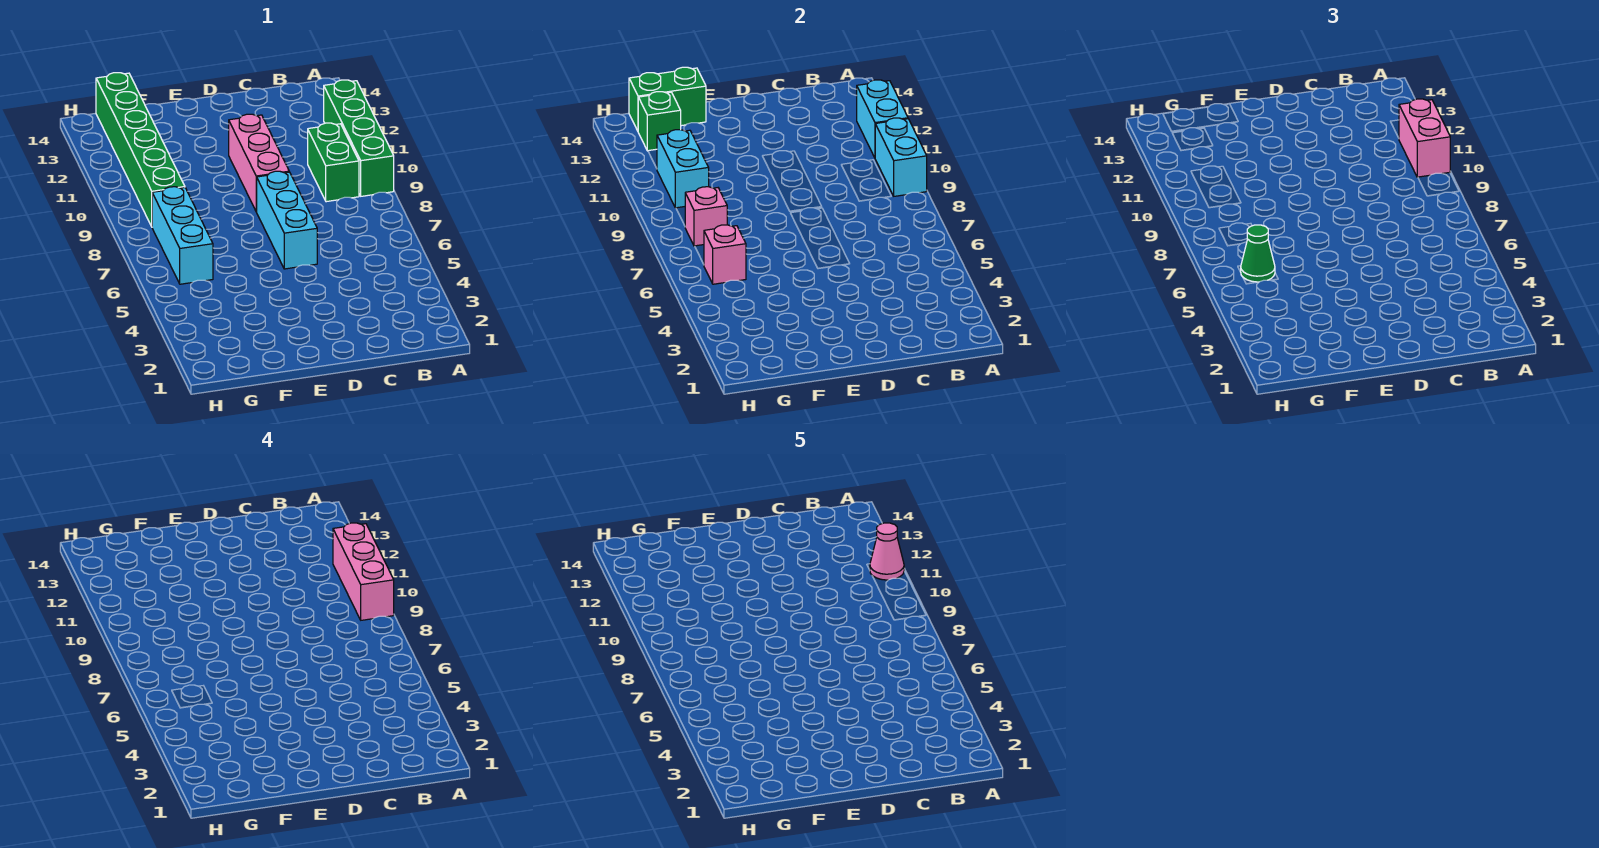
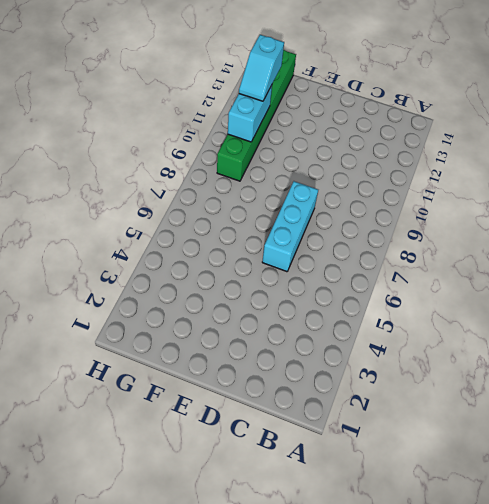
cyan 1x2 slope [239,35,284,101] -> none
none -> green 1x4 brick [324,80,394,196]
none -> green 1x2 brick [308,123,359,202]
none -> pink 1x3 brick [229,114,289,212]

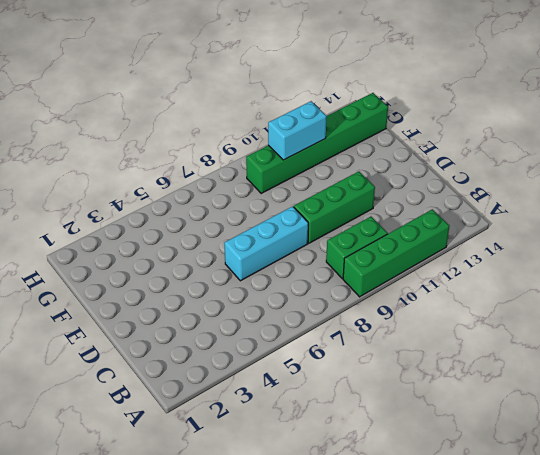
green 1x3 brick [294,171,375,243] -> pink 1x3 brick [229,114,289,212]
none -> cyan 1x3 brick [152,187,213,284]
none -> cyan 1x2 brick [875,118,927,196]
none -> cyan 1x2 brick [857,80,908,158]

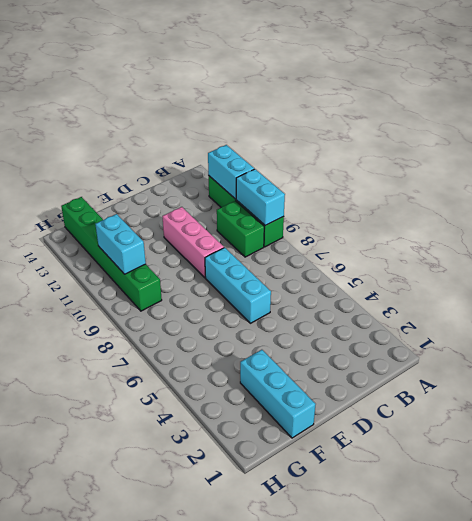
cyan 1x3 brick [240,350,316,438] -> cyan 1x3 brick moved to [152,187,213,284]
none -> green 1x2 brick [629,67,706,131]
none -> pink 1x1 brick [704,225,746,284]
none -> pink 1x1 brick [685,187,727,246]

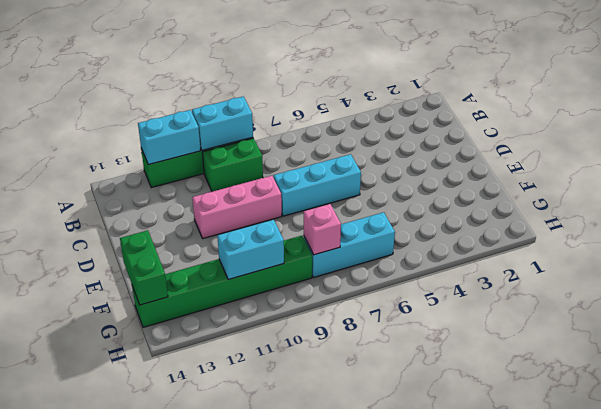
none -> pink 1x1 brick [704,225,746,284]
none -> green 1x1 brick [638,92,681,151]
none -> pink 1x2 brick [1399,99,1450,177]

